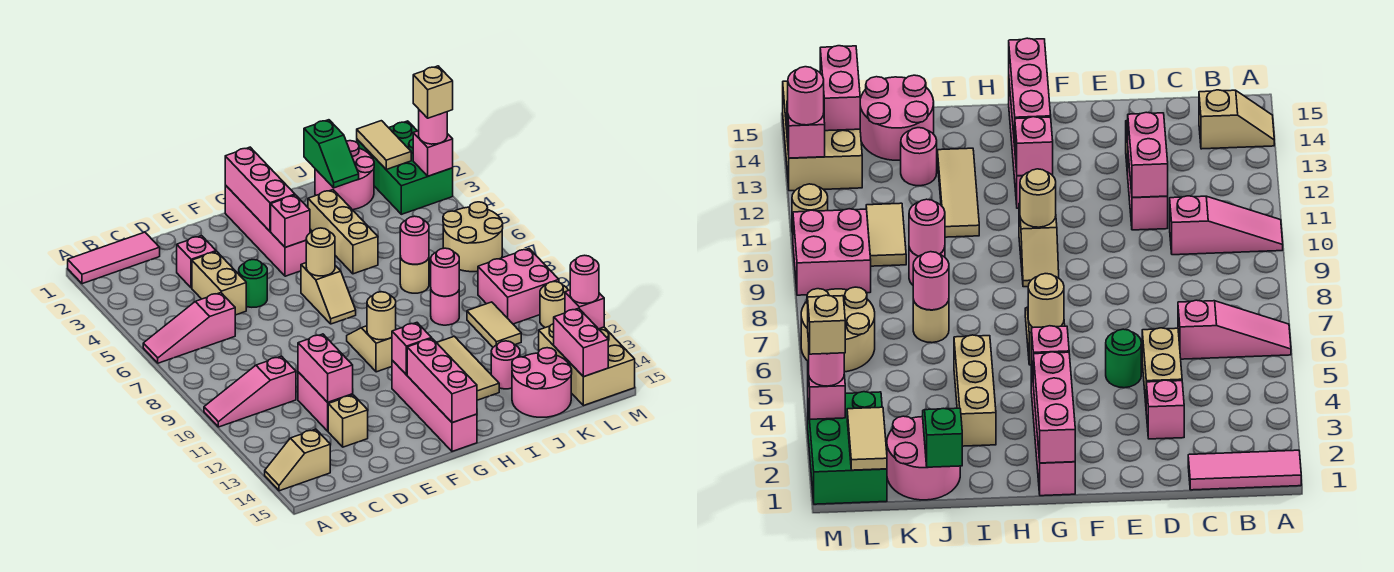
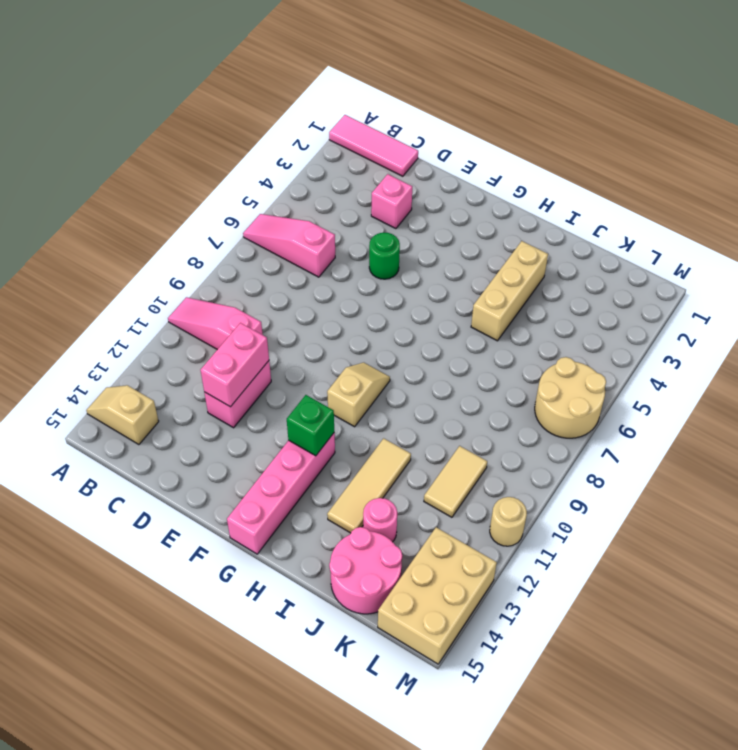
green 1x1 brick [287,395,334,456] -> pink 1x1 brick [392,323,432,375]
none -> tan 1x2 brick [192,251,246,315]
none -> tan 1x1 brick [328,395,368,447]
none -> pink 1x4 brick [225,185,306,276]
none -> tan 1x2 slope [301,263,356,324]

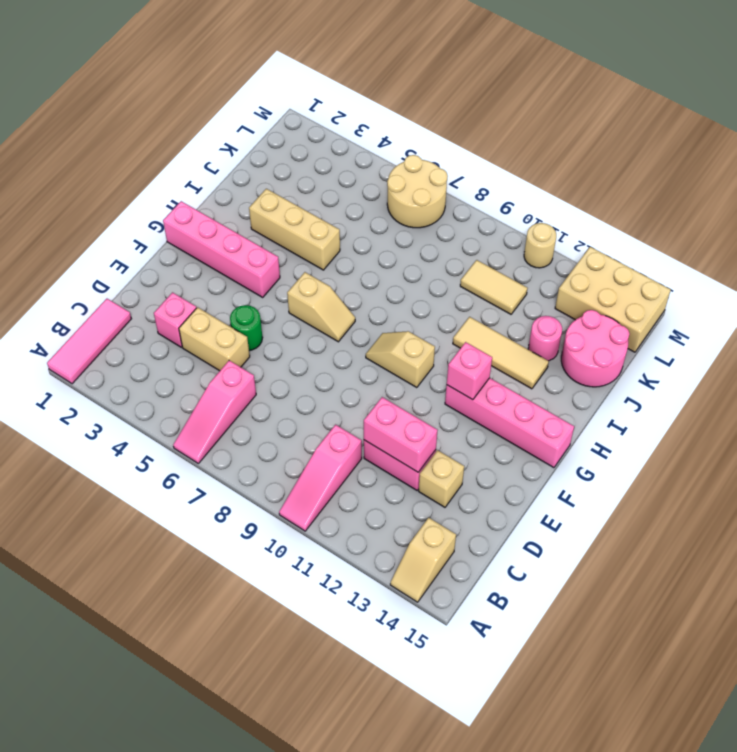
none -> pink 2x2 round brick [315,141,374,210]
none -> tan 1x1 round brick [400,256,429,293]
none -> pink 1x1 round brick [431,290,459,325]
none -> green 2x3 brick [357,121,453,214]

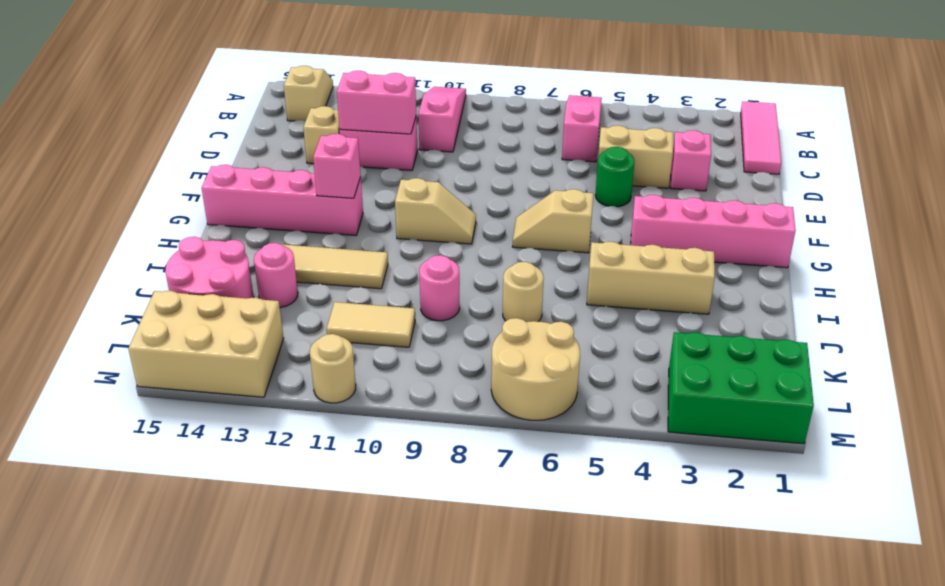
none -> pink 2x2 round brick [315,141,374,210]
none -> pink 2x2 brick [478,249,559,324]
none -> pink 1x3 brick [225,147,295,231]
none -> pink 1x1 brick [271,195,310,247]

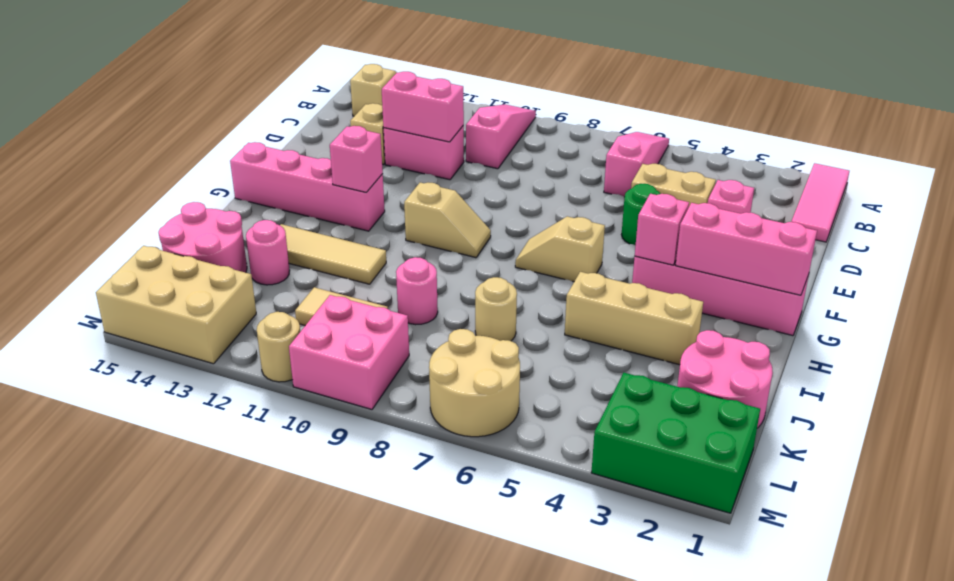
none -> tan 1x1 round brick [306,228,335,276]
none -> tan 1x1 round brick [367,292,396,340]
none -> pink 1x3 brick [407,339,477,423]
none -> green 1x2 slope [304,120,359,188]

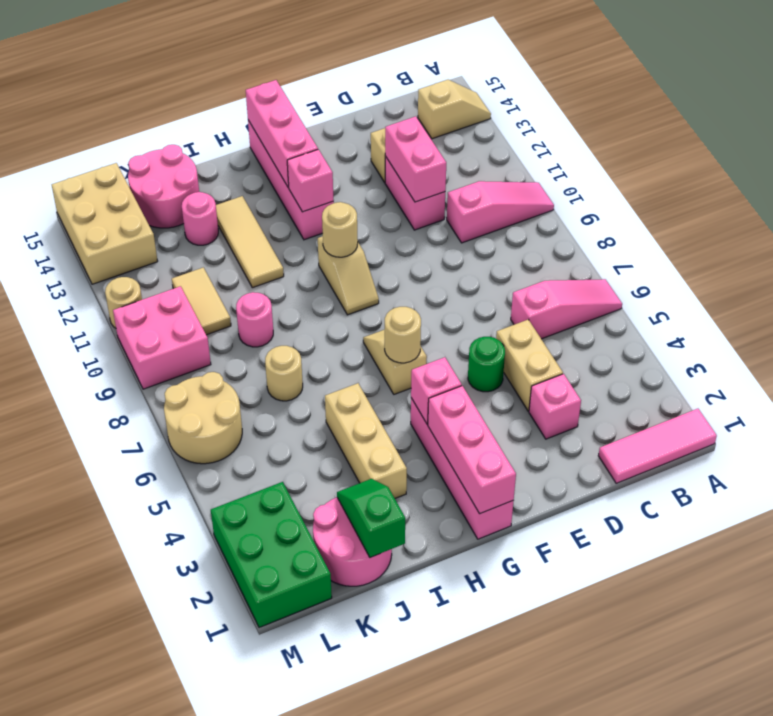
none -> pink 1x1 round brick [400,216,429,264]
none -> pink 1x1 round brick [431,248,459,296]
none -> tan 1x2 tile [357,121,411,169]
none -> pink 1x2 brick [554,308,608,377]

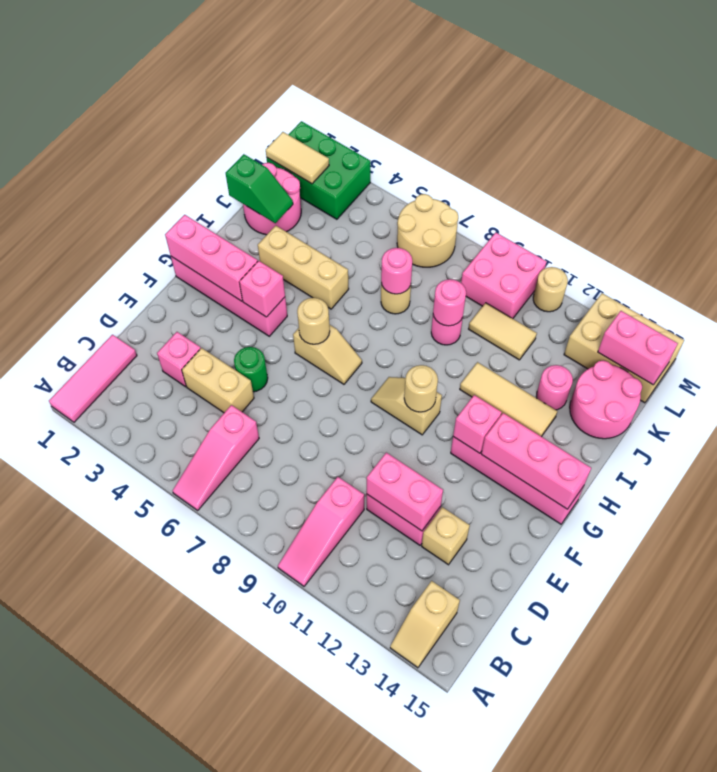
none -> pink 1x1 brick [413,131,453,176]
none -> pink 1x1 brick [565,290,604,329]
none -> pink 1x1 round brick [419,110,447,144]
none -> pink 1x1 round brick [570,255,599,303]

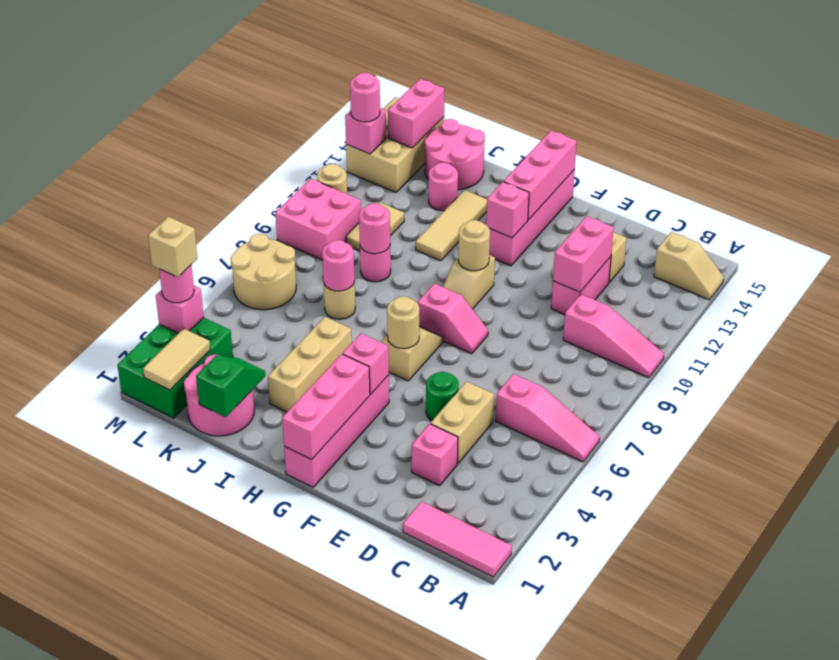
pink 1x2 slope [418,284,488,354] -> none

